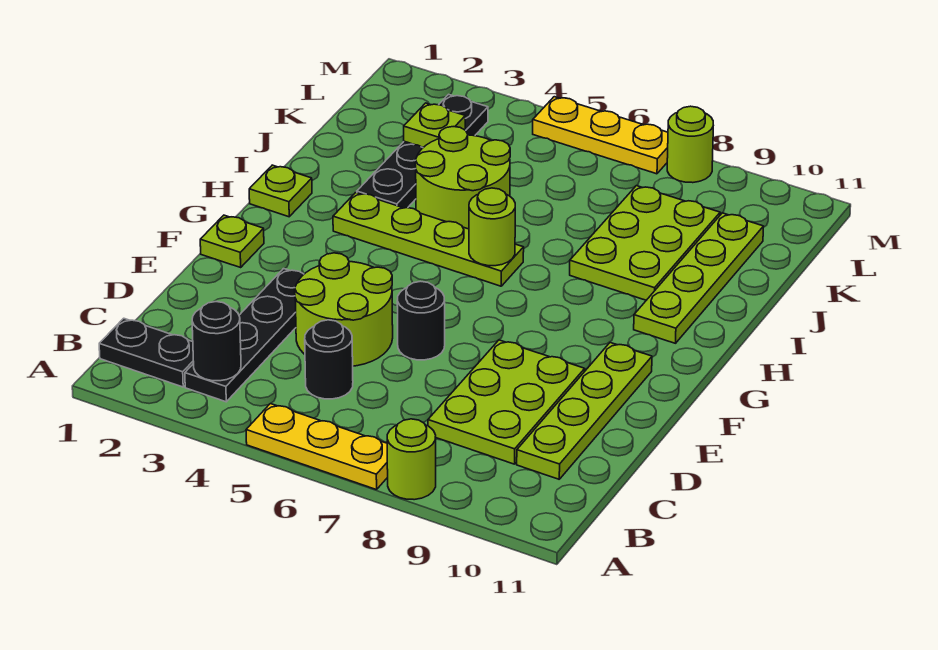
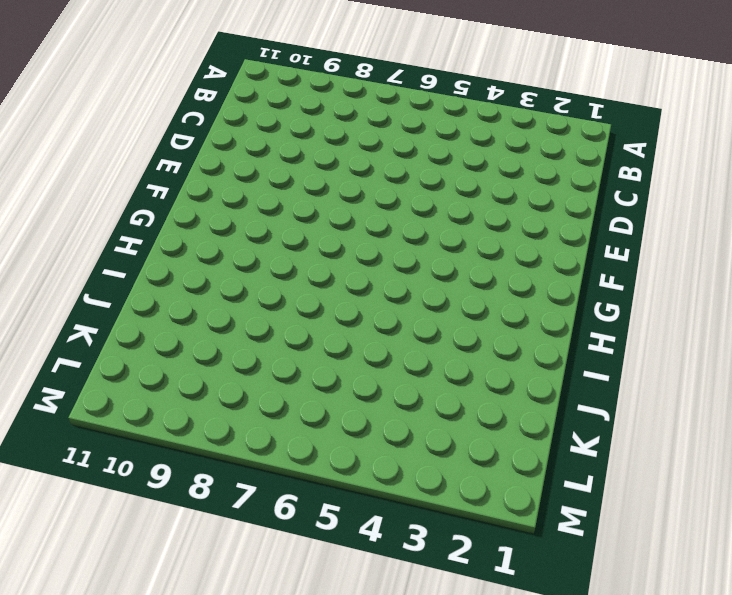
none -> yellow 1x3 plate [246,404,388,490]
none -> lime 1x1 round brick [387,419,436,500]
none -> black 1x2 plate [99,318,194,387]

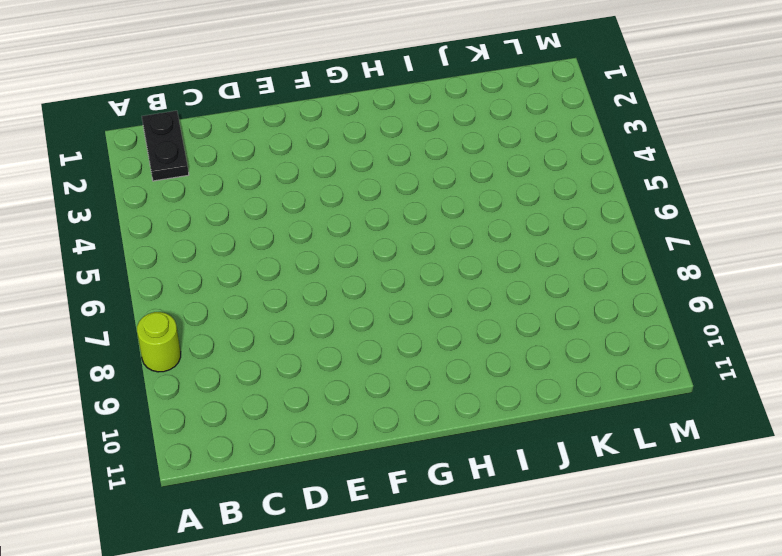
none -> yellow 1x3 plate [246,404,388,490]
none -> black 1x4 plate [185,269,304,402]
none -> black 1x1 round brick [305,320,353,399]

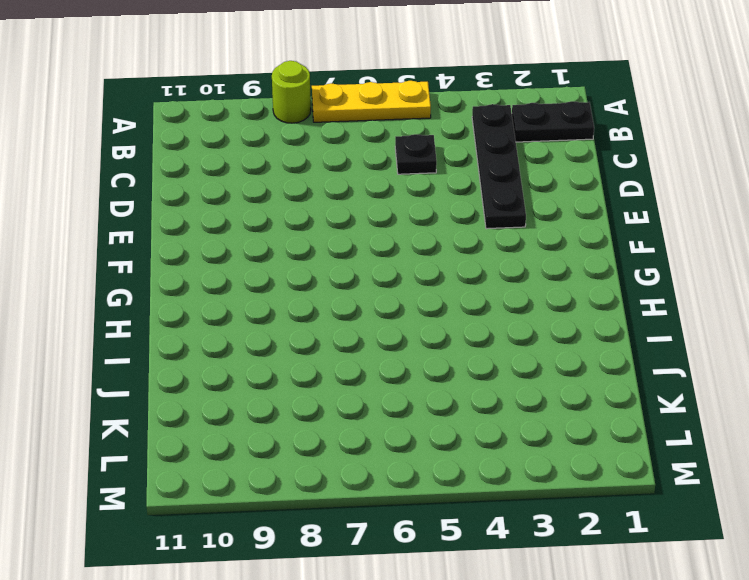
black 1x1 plate [395,134,437,174] -> black 1x1 round brick [305,320,353,399]
none -> lime 2x3 plate [428,340,585,464]
none -> lime 1x4 plate [517,343,652,479]
none -> lime 2x2 round brick [295,253,393,366]

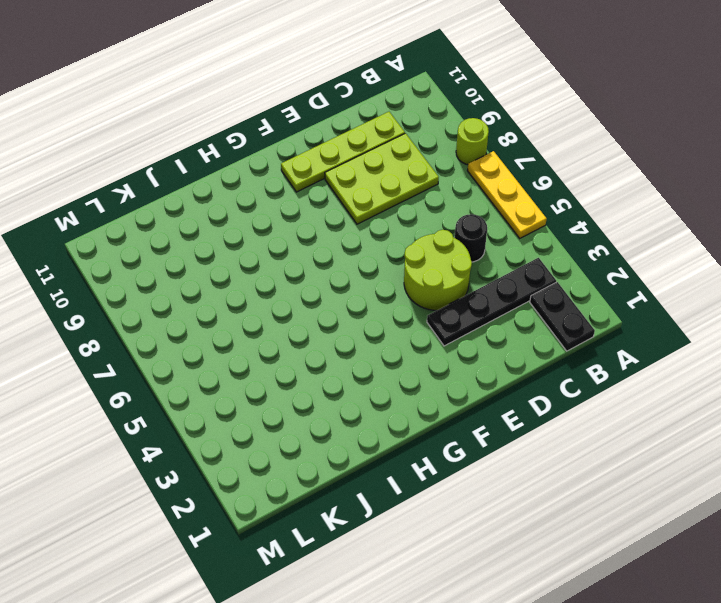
none -> black 1x1 round brick [397,281,445,360]
none -> lime 1x1 plate [200,215,264,267]
none -> lime 1x1 plate [249,165,312,217]

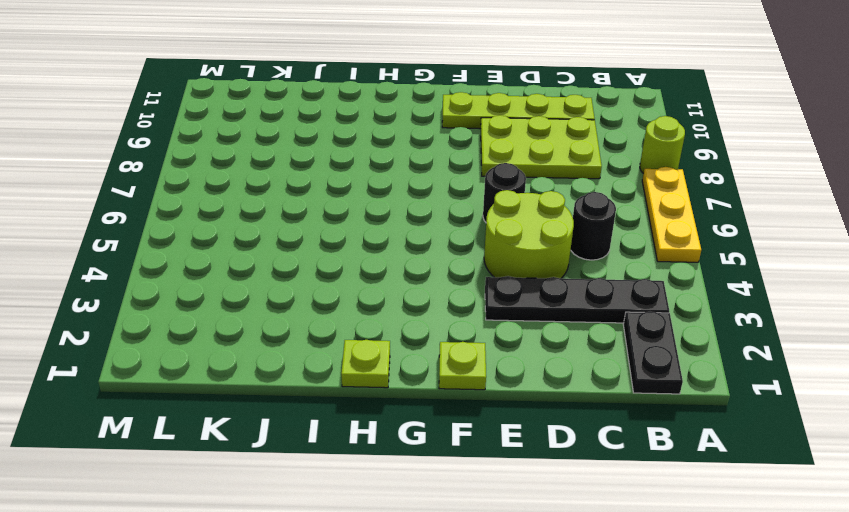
none -> lime 1x4 plate [333,193,524,286]
none -> lime 1x4 plate [634,213,764,343]
none -> black 1x4 plate [357,94,488,208]

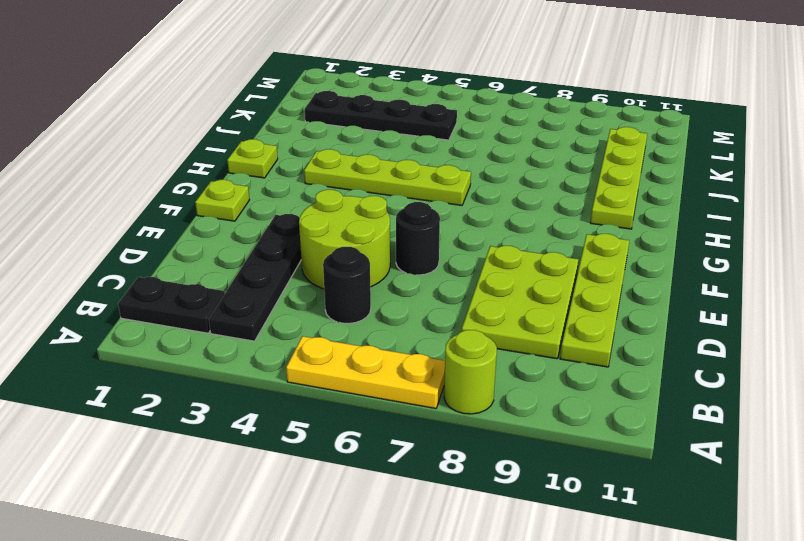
black 1x4 plate [305,91,457,140] -> black 1x4 plate turned to [357,94,488,208]
none -> lime 2x2 round brick [415,127,510,229]
none -> lime 2x3 plate [570,186,720,300]
none -> yellow 1x3 plate [533,97,668,174]

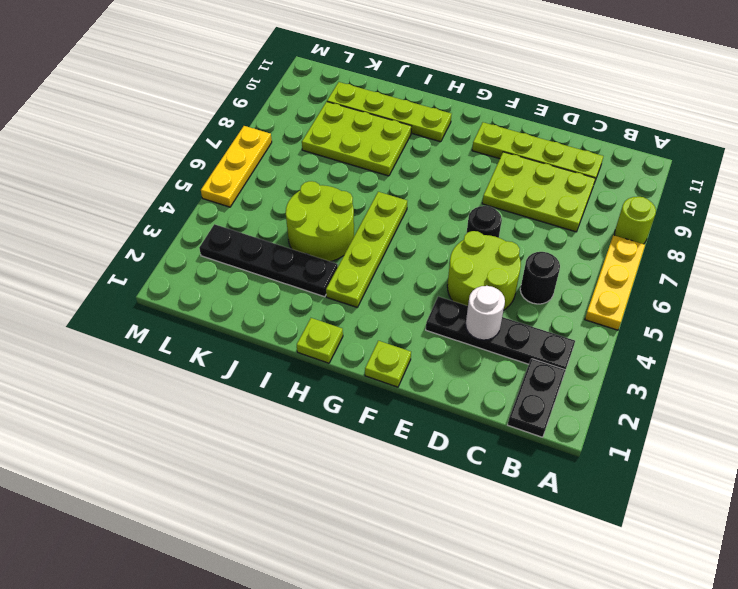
white 1x1 round brick [466,286,505,340] -> none
none -> lime 1x1 round brick [667,106,713,183]
none -> black 1x1 round brick [192,302,241,381]
none -> lime 1x1 round brick [469,188,515,266]

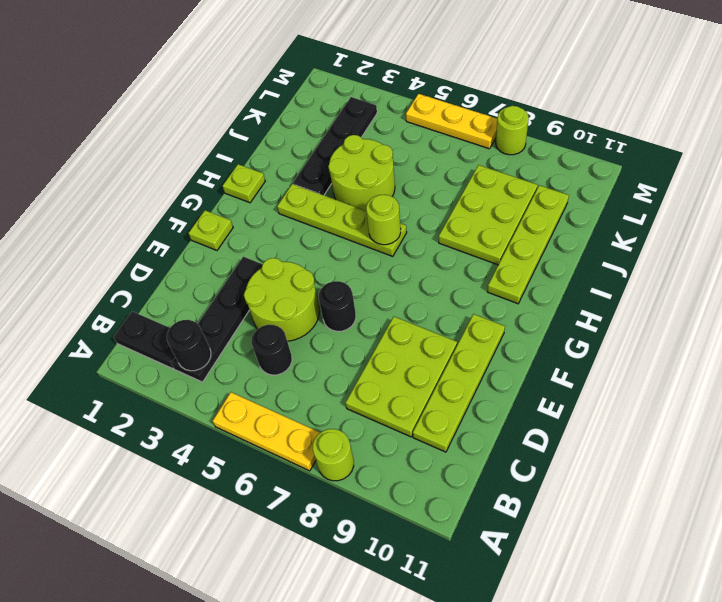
none -> lime 1x1 plate [404,103,465,147]

